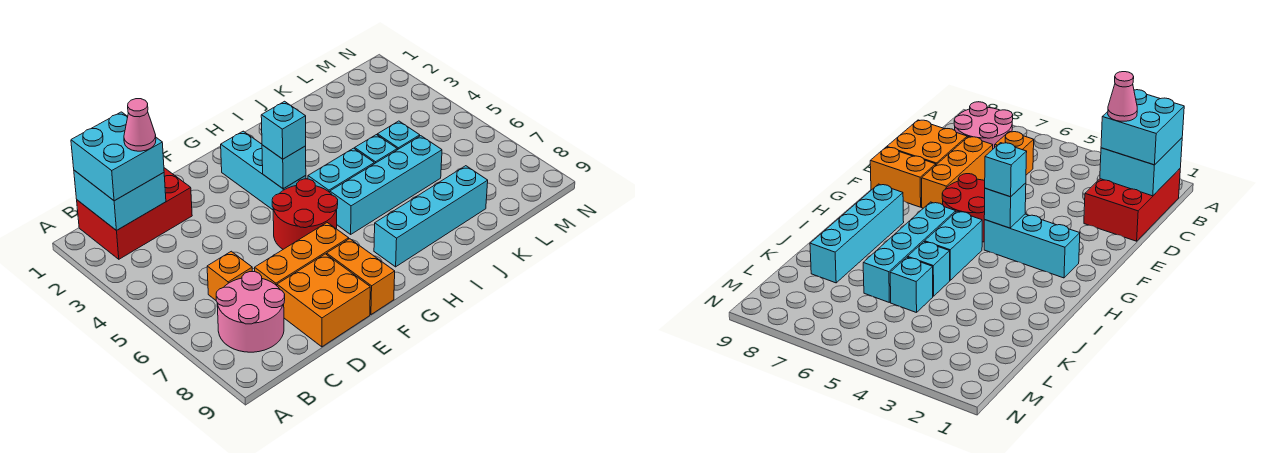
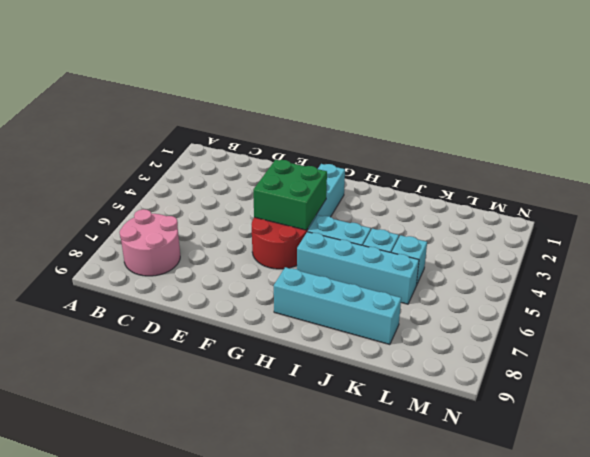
green 2x2 brick [253,160,327,230] -> cyan 1x1 brick [262,145,306,189]
none -> red 2x3 brick [77,168,192,259]
none -> orange 1x1 brick [207,251,252,300]
none -> orange 1x3 brick [255,223,349,286]

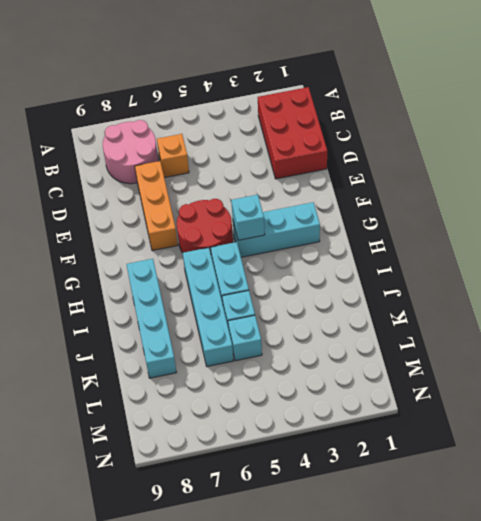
none -> orange 2x2 brick [277,254,370,347]
none -> orange 1x2 brick [327,239,395,314]
none -> cyan 2x2 brick [74,170,166,231]

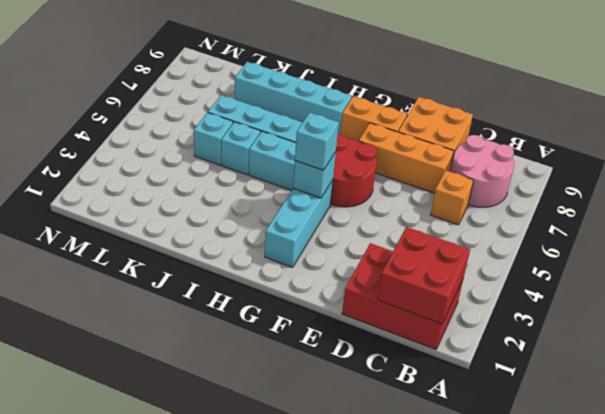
red 2x2 brick [378,227,470,324] -> cyan 2x2 brick [74,170,166,231]
orange 1x2 brick [340,96,407,141] -> orange 1x2 brick turned to [327,239,395,314]
none -> cyan 2x2 brick [71,112,164,201]
none -> pink 1x1 cone [124,99,156,151]

